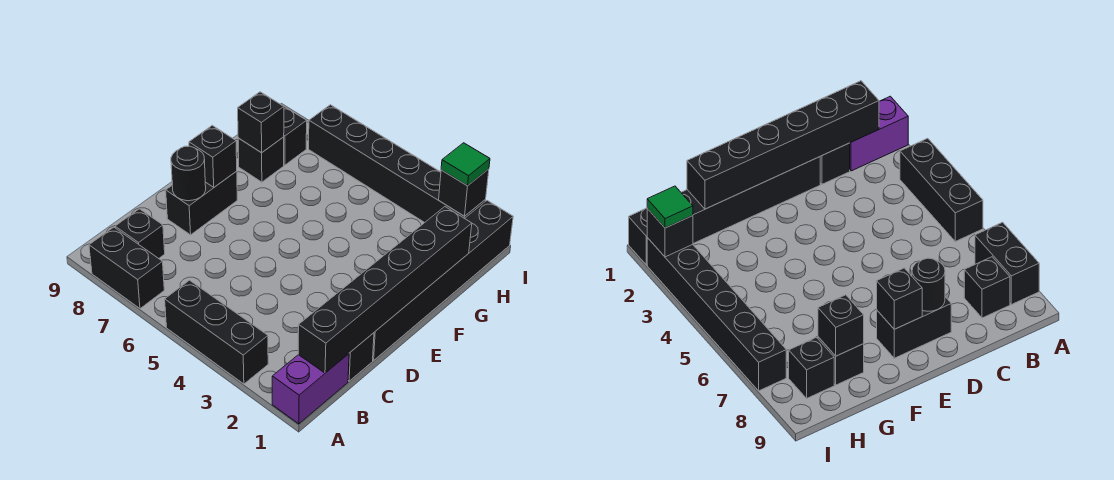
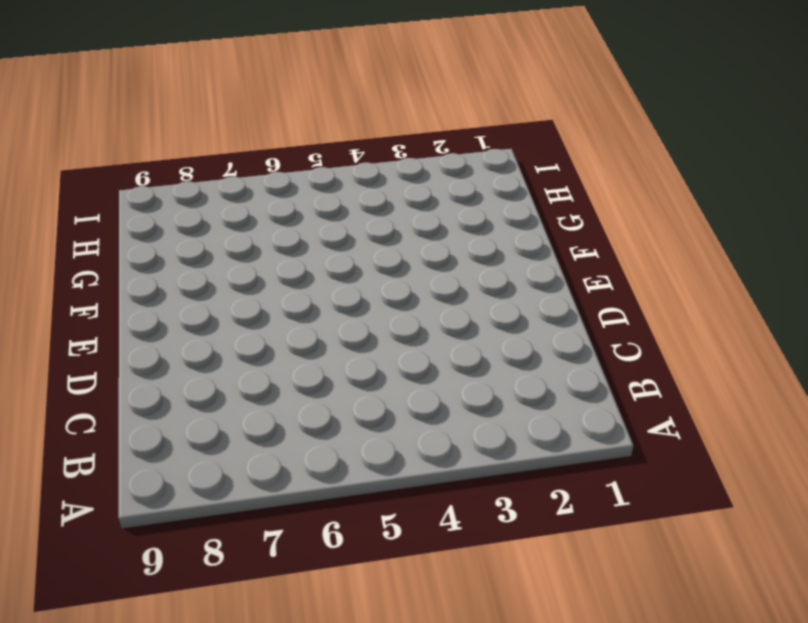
none -> purple 1x2 brick [272,354,349,424]
none -> black 1x3 brick [165,280,268,384]
none -> black 1x2 brick [89,227,164,309]

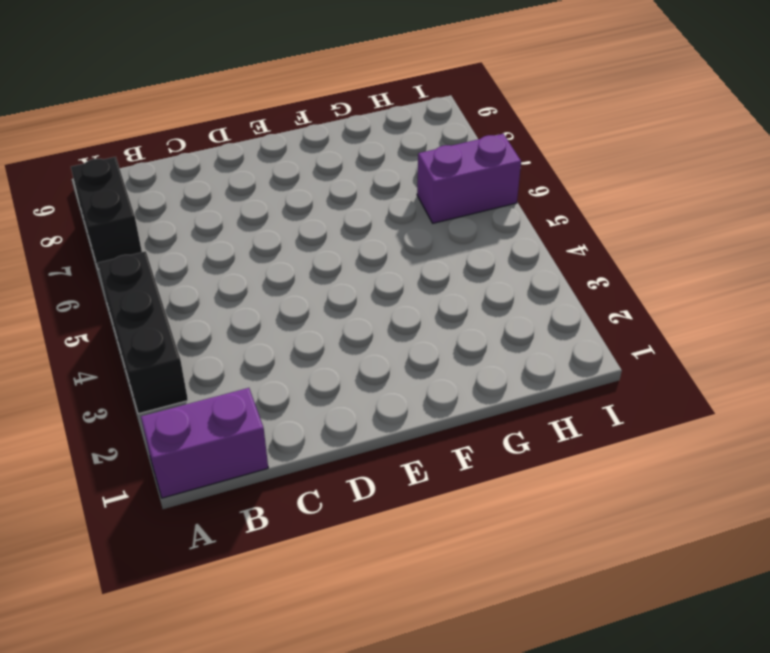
purple 1x2 brick [417,134,521,223] -> black 1x6 brick [309,105,486,223]
none -> black 1x1 brick [115,209,165,258]
none -> black 1x1 brick [348,333,374,381]
none -> black 1x6 brick [373,201,513,360]

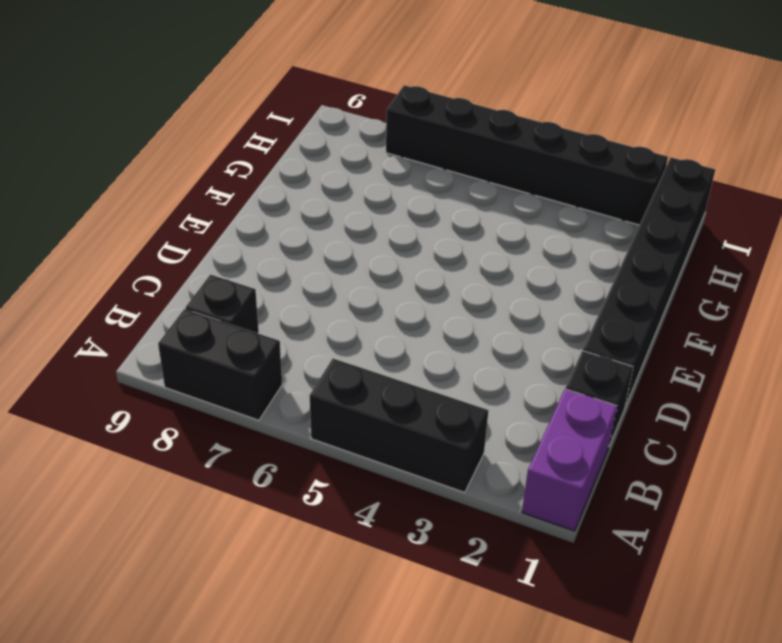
none -> black 1x2 brick [166,171,237,235]
none -> black 1x1 brick [238,137,284,182]
none -> black 1x1 brick [284,107,307,165]

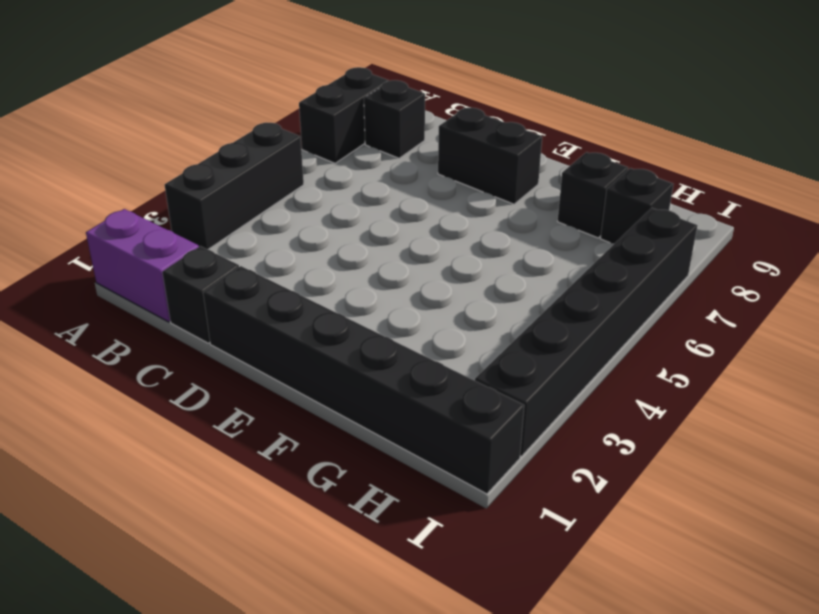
none -> black 1x6 brick [298,207,472,373]
none -> black 1x1 round brick [171,146,206,201]
none -> black 1x1 brick [189,125,237,187]

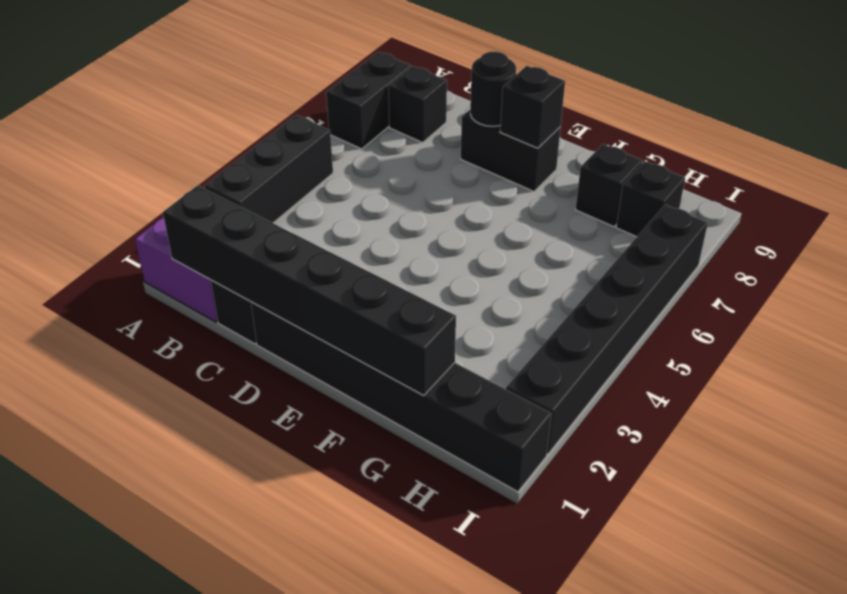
none -> black 1x1 brick [238,92,284,153]
none -> black 1x1 brick [439,169,489,216]
none -> green 1x1 tile [441,143,490,186]

